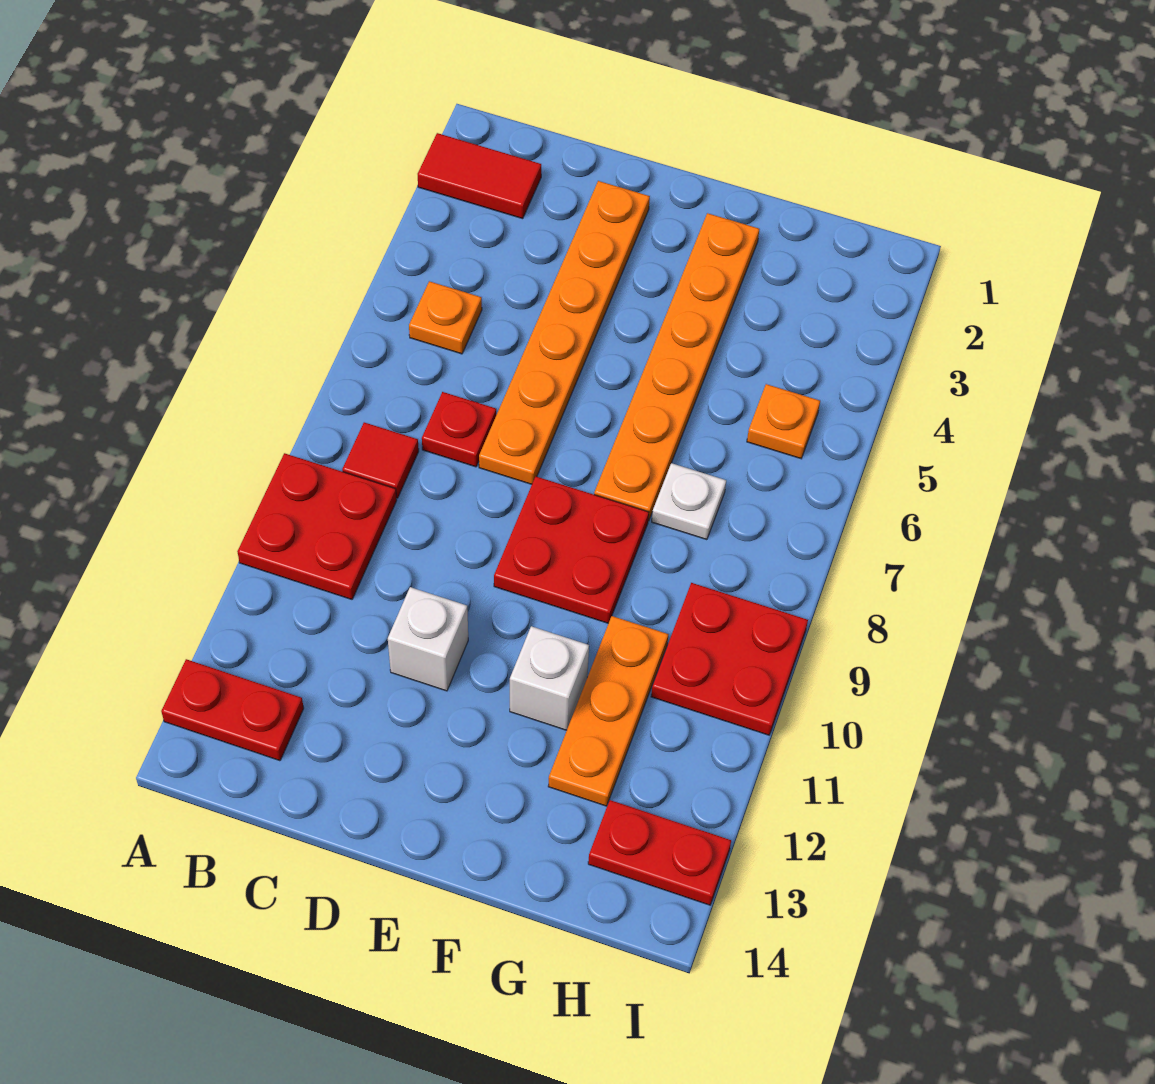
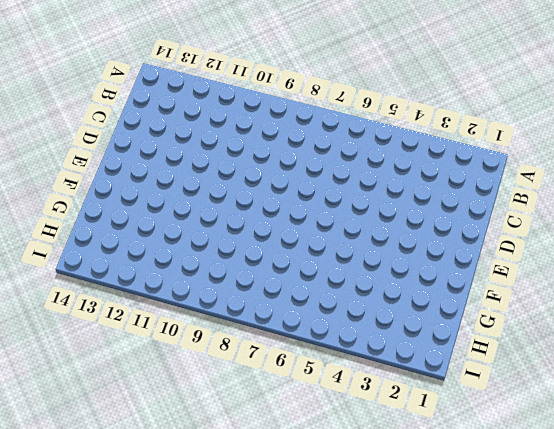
none -> red 1x2 tile [418,133,541,219]
none -> red 2x2 plate [237,453,397,599]
none -> red 1x2 plate [161,659,304,761]

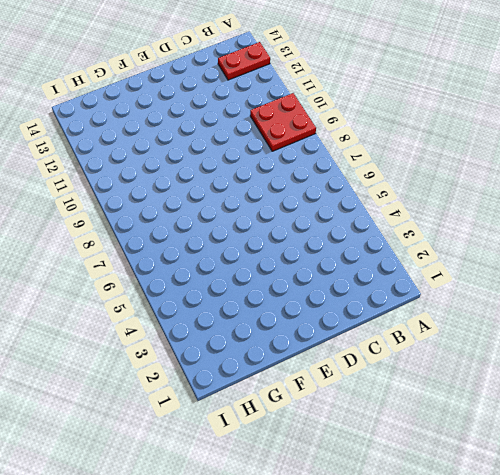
none -> red 1x2 tile [418,133,541,219]
none -> orange 1x1 plate [409,281,482,354]
none -> red 1x1 tile [342,422,419,498]

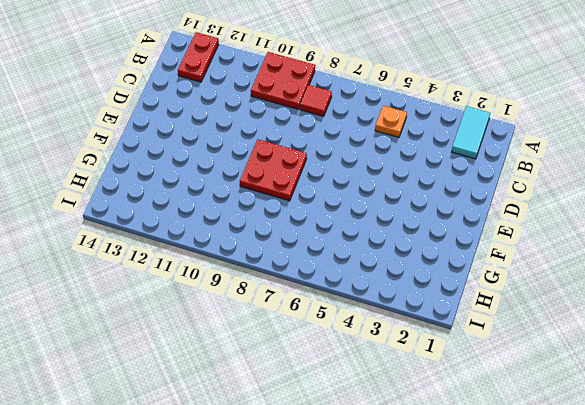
cyan 1x2 tile [452,106,490,159] -> red 1x2 tile [418,133,541,219]
none -> red 1x1 plate [422,392,496,467]
none -> orange 1x6 plate [479,181,650,484]
none -> white 1x1 brick [388,587,468,691]

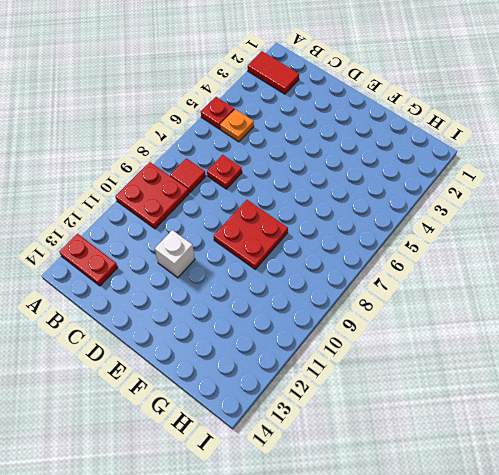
red 1x1 plate [201,97,234,129] -> none
none -> orange 1x6 plate [479,181,650,484]
none -> orange 1x6 plate [594,213,759,521]
none -> white 1x1 brick [510,626,589,730]

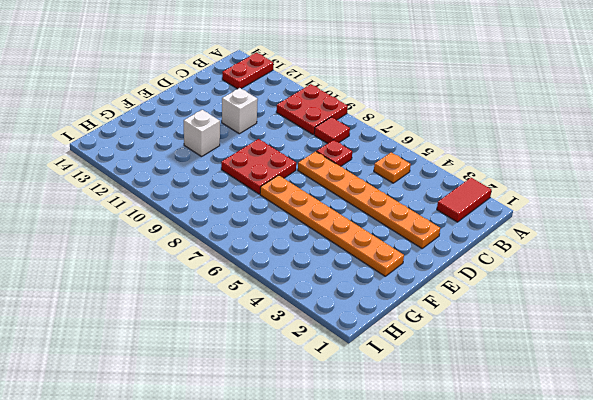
none -> white 1x1 plate [652,463,726,540]
none -> orange 1x3 plate [548,616,669,806]
none -> orange 1x1 plate [747,384,820,459]

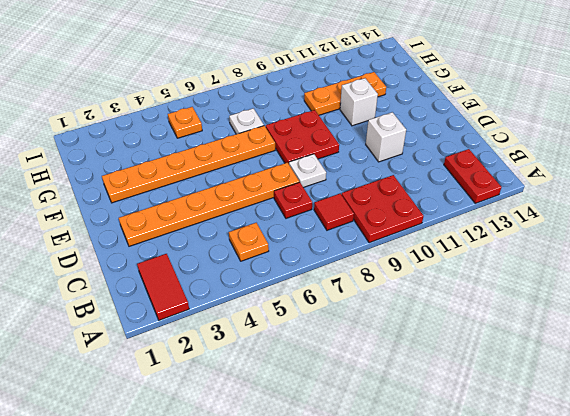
white 1x1 plate [289,154,326,187] -> none
none -> red 2x2 plate [651,583,808,735]
none -> red 1x2 plate [588,800,731,905]

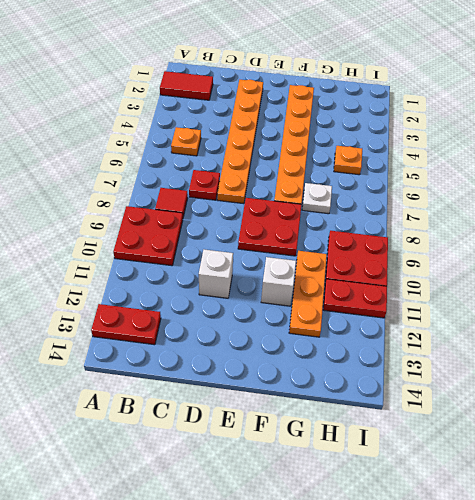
red 1x2 plate [323,279,387,318] -> red 1x2 plate moved to [588,800,731,905]

